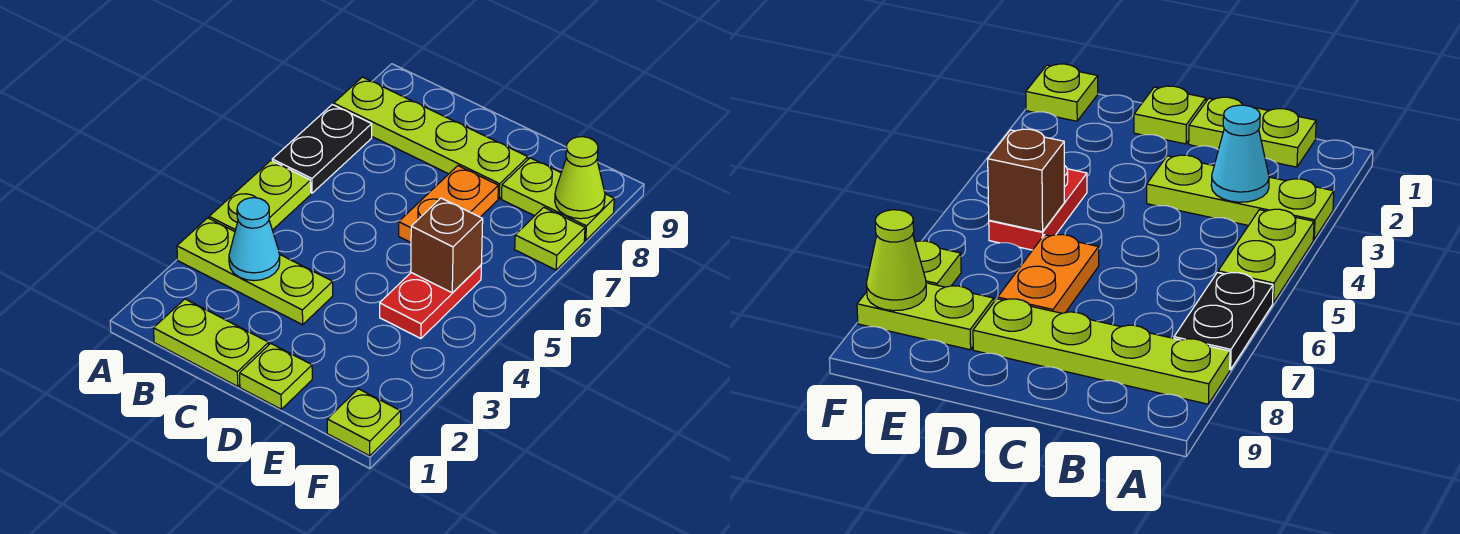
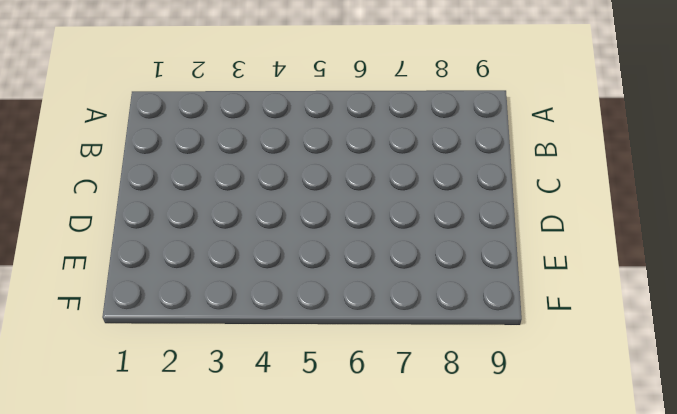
none -> lime 1x3 plate [177,218,333,325]
none -> lime 1x2 plate [209,161,311,231]
none -> black 1x2 plate [272,105,372,193]

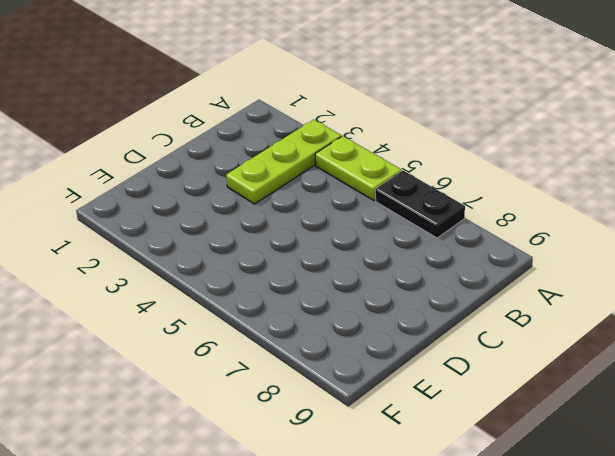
none -> lime 1x4 plate [334,77,528,198]
none -> lime 1x2 plate [153,299,269,386]
none -> lime 1x1 plate [240,343,312,409]

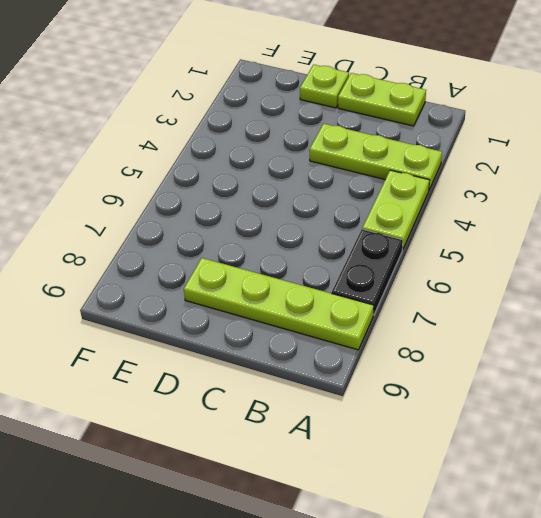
none -> orange 1x2 plate [399,166,498,242]
none -> red 1x2 plate [380,265,481,339]
none -> lime 1x2 plate [502,158,614,240]

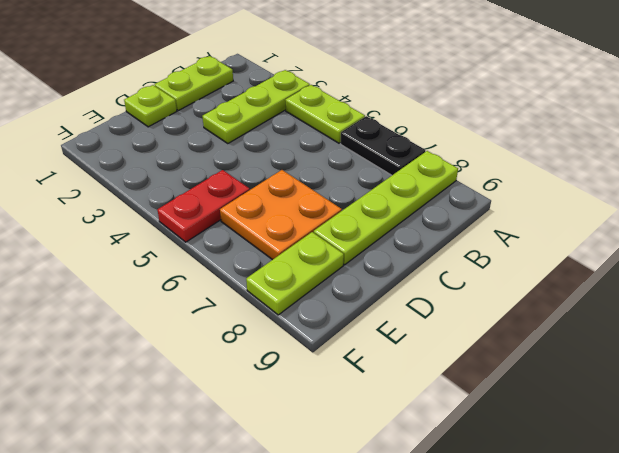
orange 2x2 plate [220,170,342,260] -> orange 1x2 plate [399,166,498,242]
red 1x2 plate [157,170,250,242] -> red 1x2 plate turned to [380,265,481,339]
none -> lime 1x1 plate [327,389,401,456]
none -> lime 1x1 plate [515,207,585,270]
none -> cyan 1x1 cone [229,198,280,281]

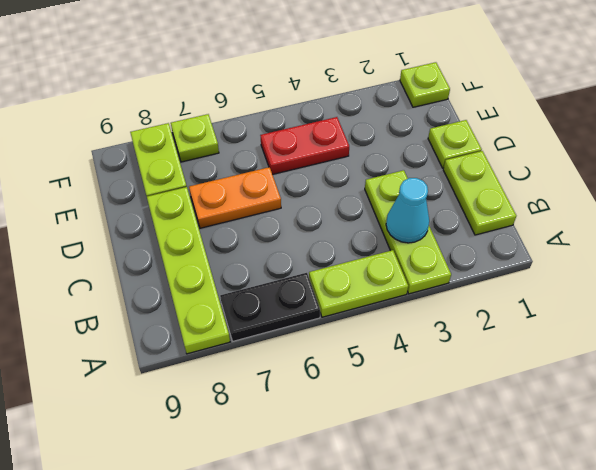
none -> brown 1x1 brick [411,198,483,293]
none -> lime 1x1 cone [555,137,605,219]

